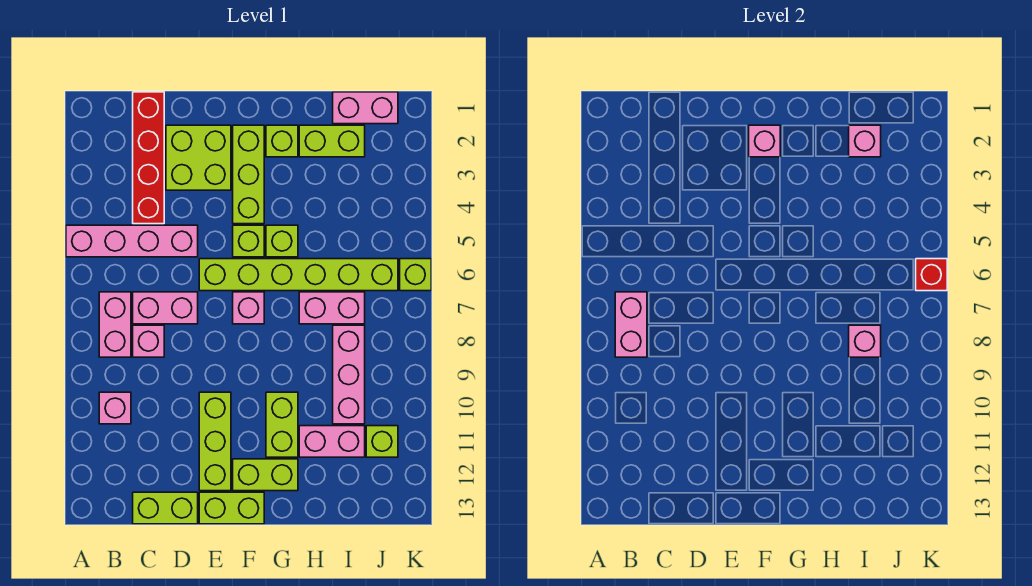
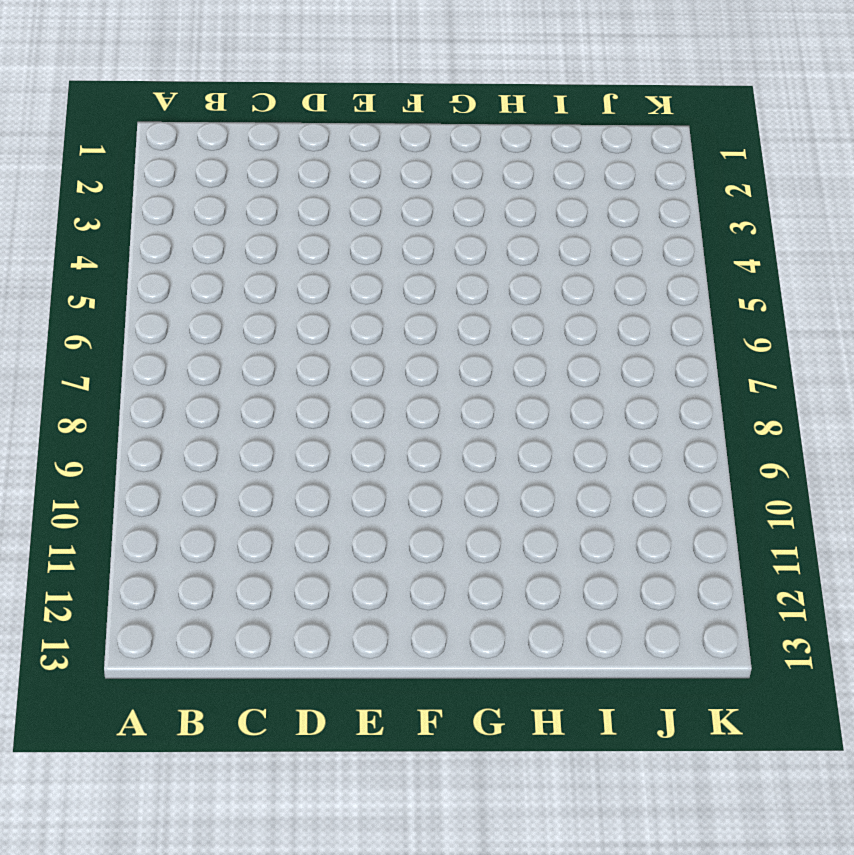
none -> pink 1x4 brick [66,225,198,257]
none -> pink 1x2 brick [99,292,131,357]
none -> pink 1x1 brick [99,392,131,424]
none -> red 1x4 brick [133,92,164,224]

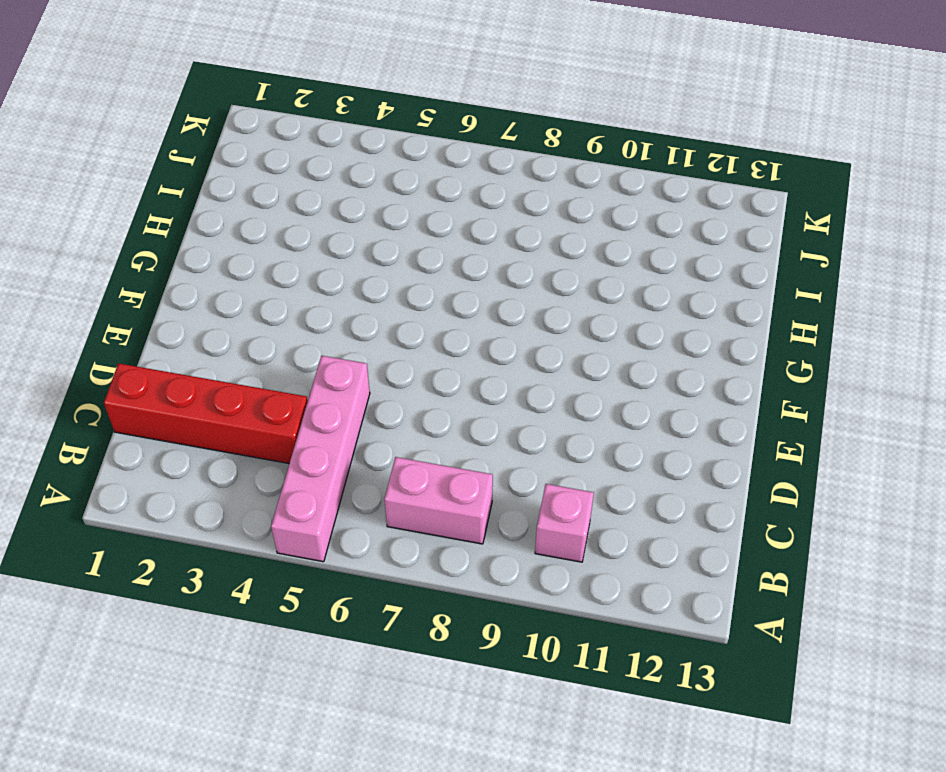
none -> pink 1x2 brick [133,292,198,324]
none -> pink 1x1 brick [133,325,164,357]
none -> lime 1x2 brick [133,492,198,524]
none -> lime 2x2 brick [166,125,231,190]

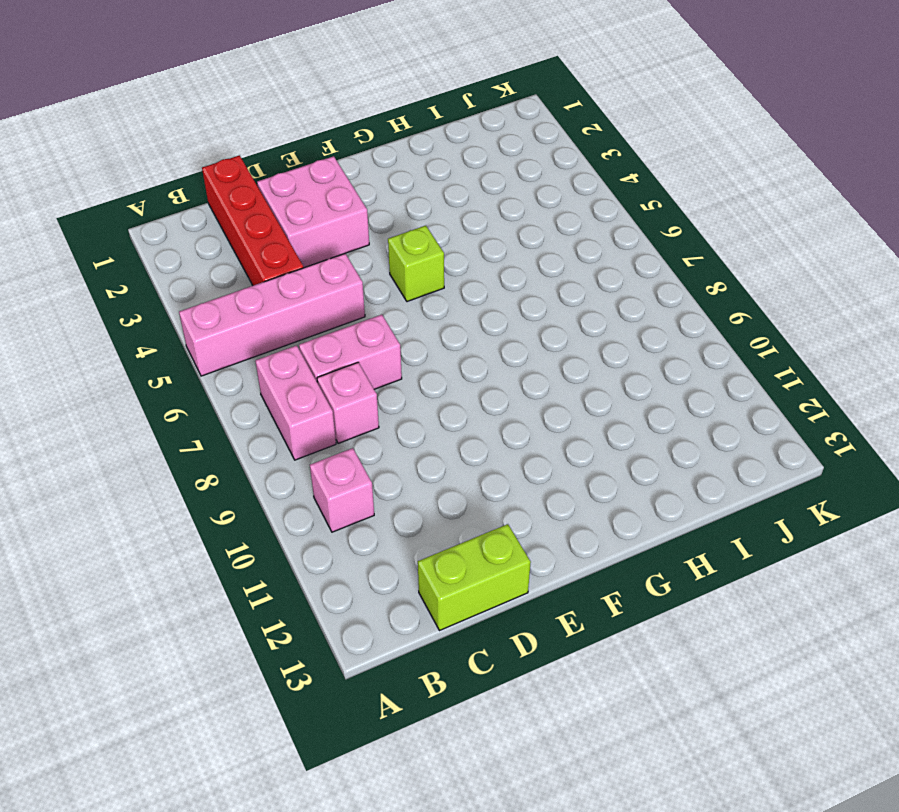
pink 2x2 brick [257,156,369,268] -> lime 2x2 brick [166,125,231,190]
none -> lime 1x6 brick [199,259,398,291]
none -> lime 1x3 brick [199,392,231,491]
none -> lime 1x2 brick [199,492,264,524]
none -> lime 1x3 brick [233,125,264,224]

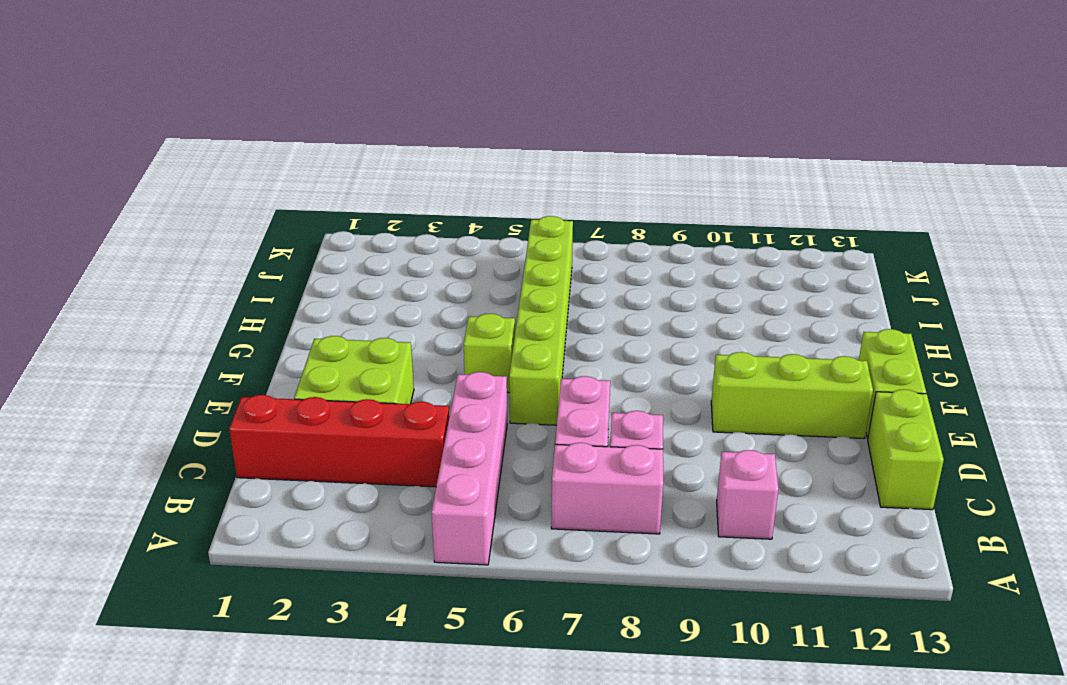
none -> lime 1x3 brick [233,125,264,224]
none -> pink 1x1 brick [233,292,264,324]
none -> lime 1x2 brick [233,459,298,491]
none -> lime 1x1 brick [266,125,298,157]

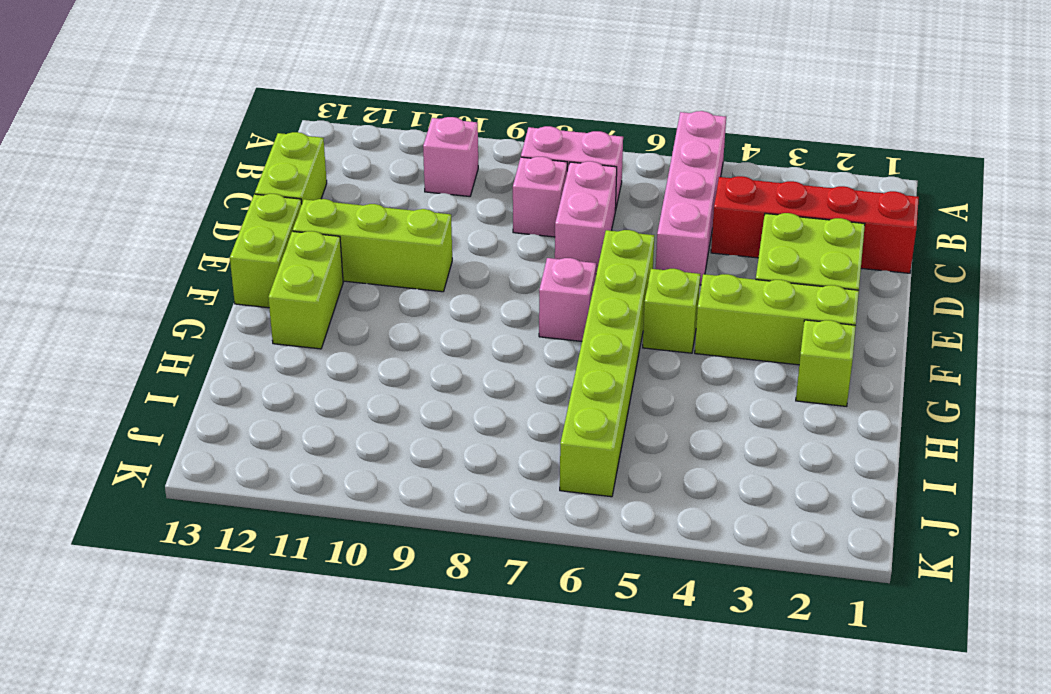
none -> lime 1x1 brick [266,225,298,257]
none -> lime 1x2 brick [266,392,298,457]
none -> lime 1x2 brick [299,125,365,157]
none -> pink 1x2 brick [299,292,365,324]

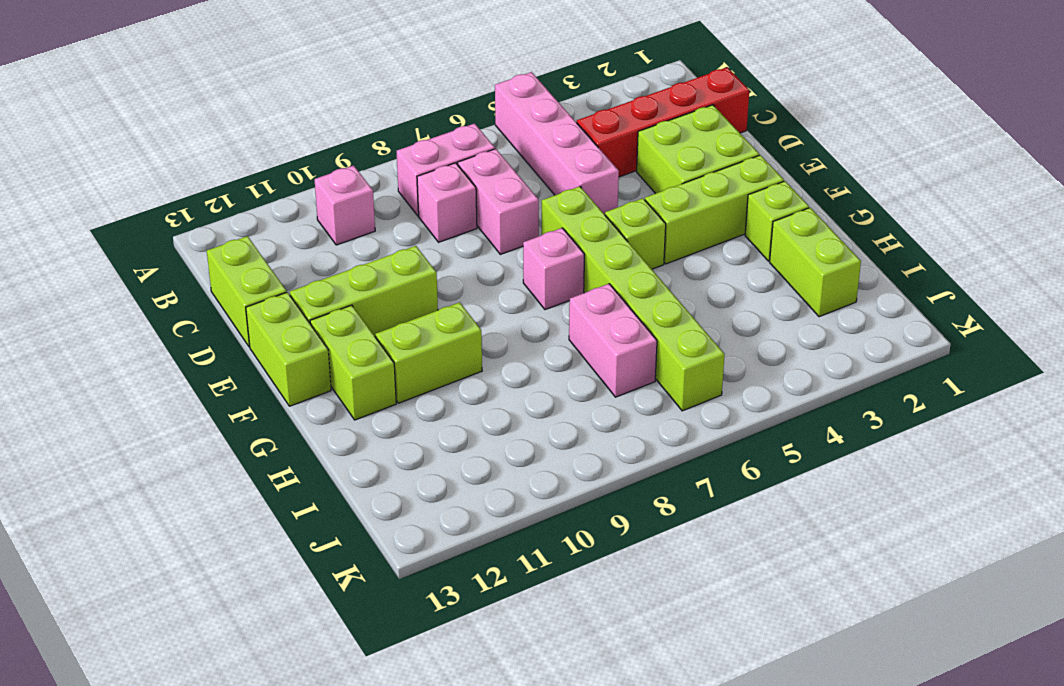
none -> lime 1x1 brick [266,225,298,257]
none -> pink 1x2 brick [299,426,365,457]
none -> pink 1x2 brick [333,92,398,124]
none -> pink 1x3 brick [333,325,365,424]

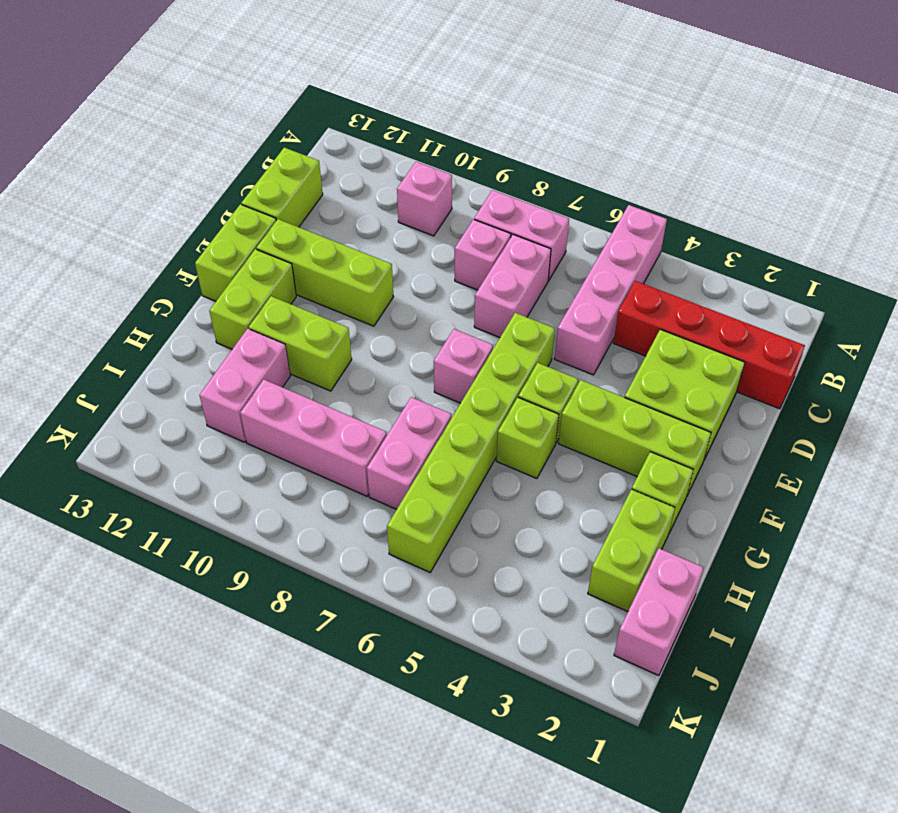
none -> lime 1x1 brick [366,426,398,457]
none -> lime 1x1 brick [400,259,431,291]
none -> pink 1x2 brick [615,292,647,357]
none -> pink 1x1 brick [749,125,780,157]

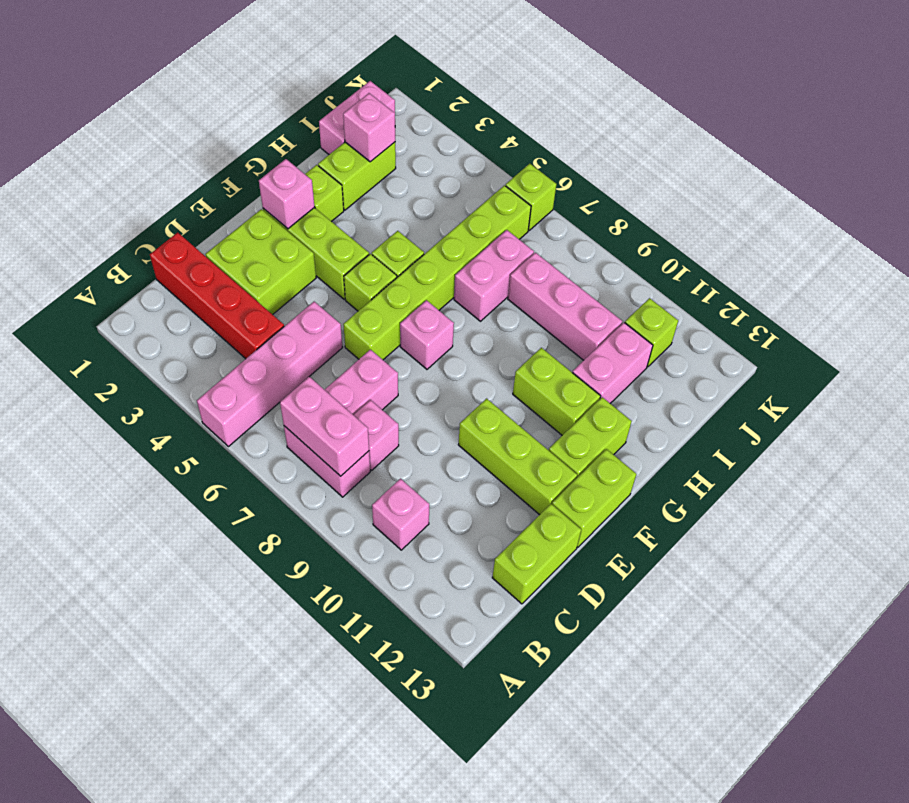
none -> pink 1x1 brick [849,325,881,357]
none -> red 1x1 brick [916,259,947,291]

